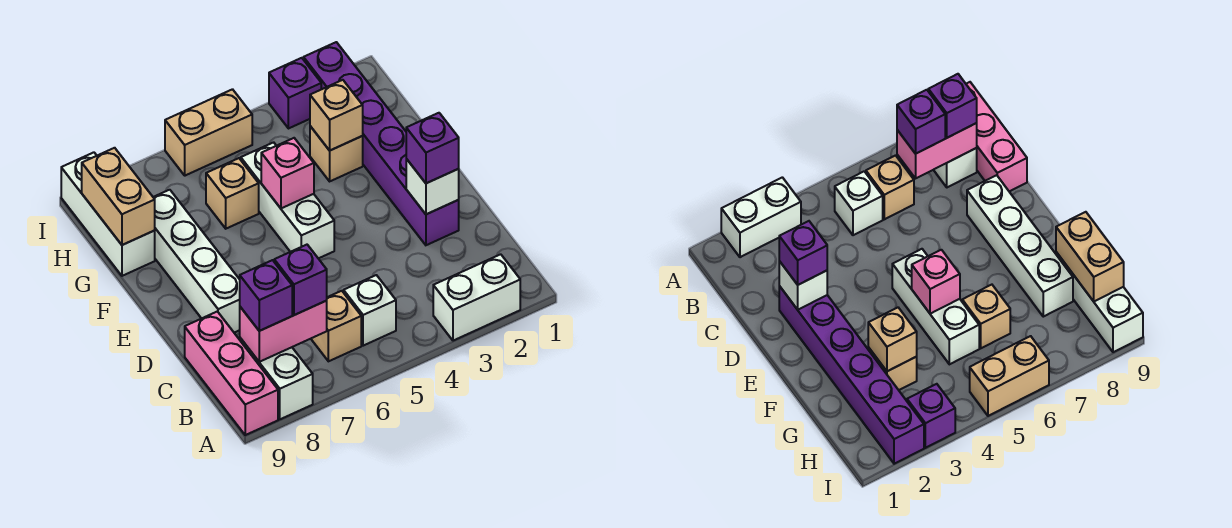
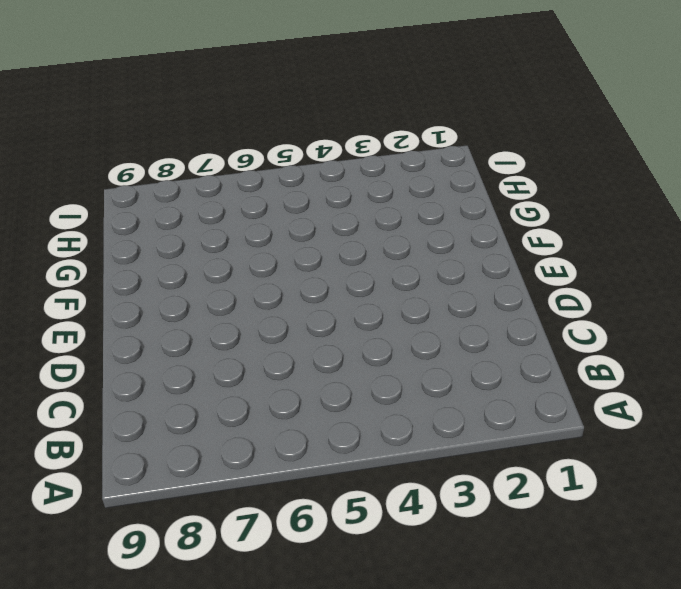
none -> white 1x2 brick [433,254,520,341]
none -> white 1x2 brick [240,338,313,419]
none -> pink 1x3 brick [185,311,278,435]

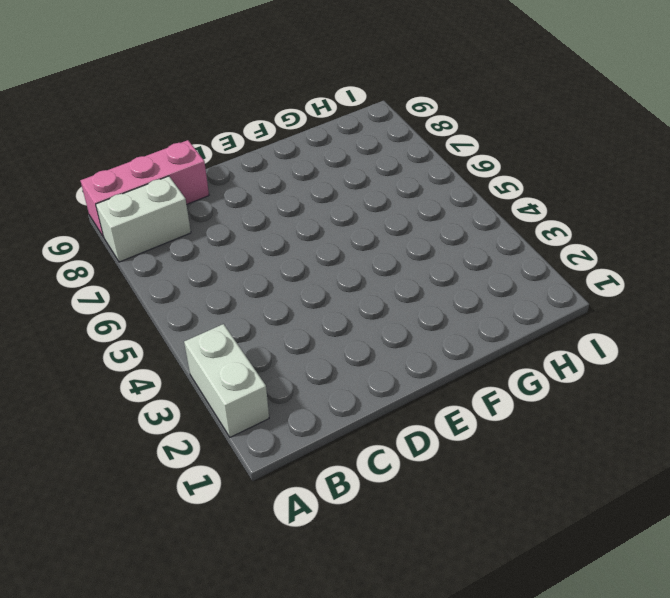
none -> white 1x1 brick [344,275,396,346]
none -> tan 1x1 brick [311,291,361,361]
none -> purple 1x6 brick [304,42,459,245]

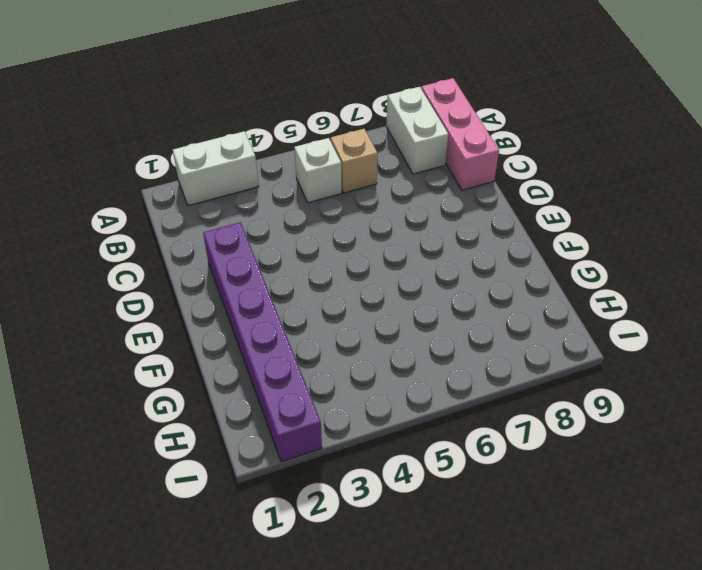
none -> white 1x4 brick [153,190,240,333]
none -> white 1x3 brick [241,142,334,259]
none -> tan 1x1 brick [310,126,363,181]

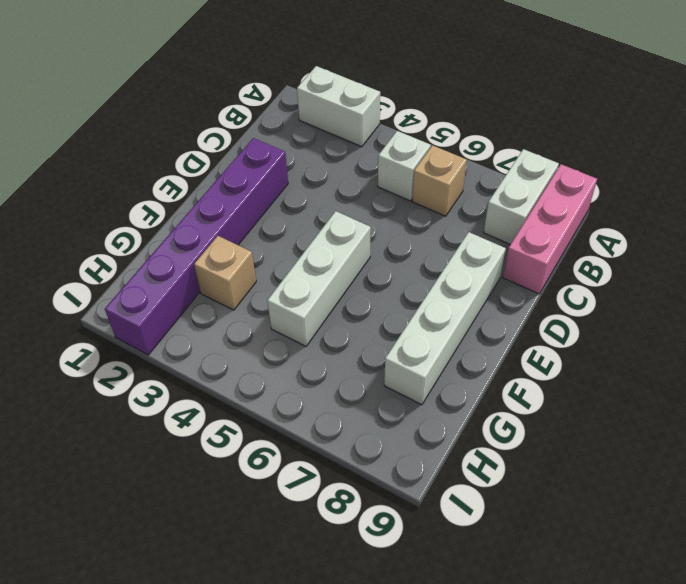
none -> tan 1x1 brick [206,158,259,229]
none -> white 1x3 brick [61,152,155,276]
none -> purple 1x1 brick [269,58,321,129]

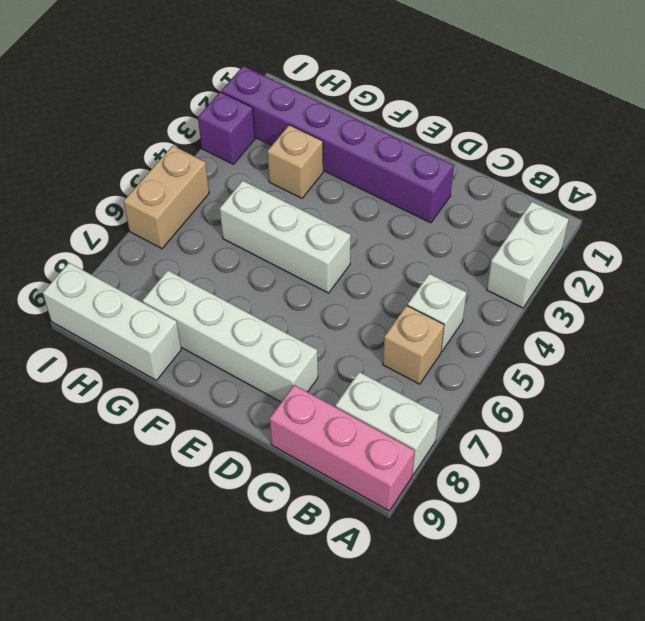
none -> tan 1x1 brick [206,158,259,229]
none -> pink 1x2 brick [240,301,327,362]
none -> white 1x1 brick [406,159,459,214]

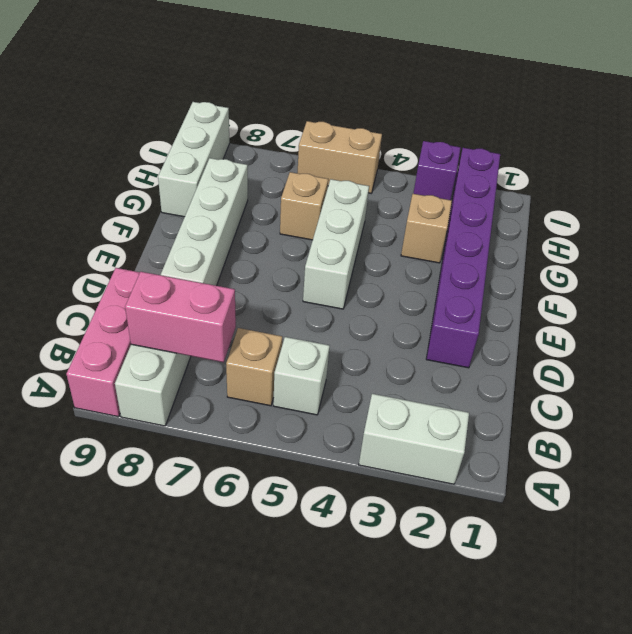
none -> white 1x1 brick [406,159,459,214]
none -> pink 1x1 brick [261,138,314,208]
none -> tan 1x1 brick [310,80,363,150]

